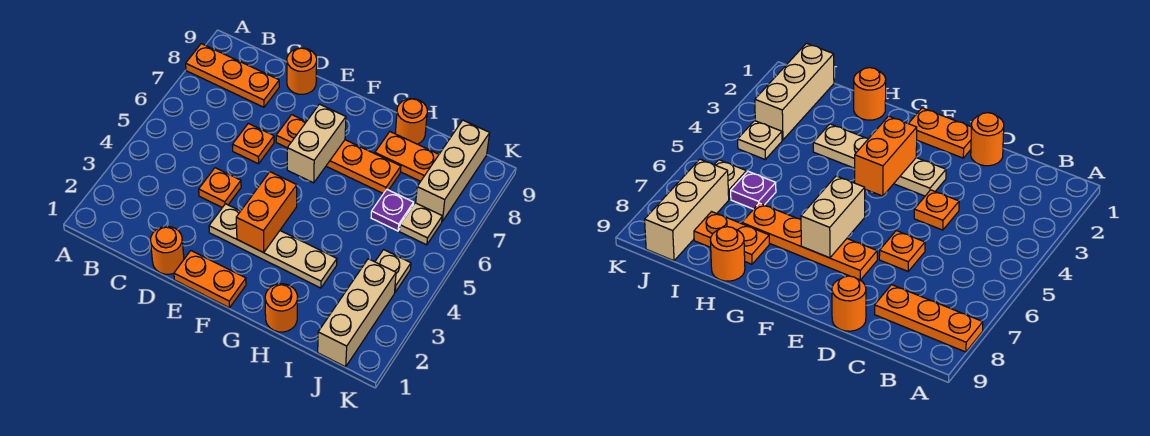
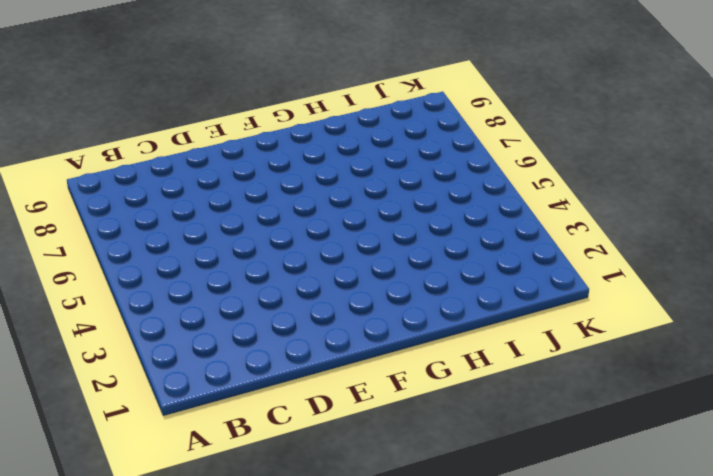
none -> orange 1x3 plate [186,44,279,107]
none -> orange 1x1 round brick [150,226,184,274]
none -> orange 1x1 plate [199,168,241,208]

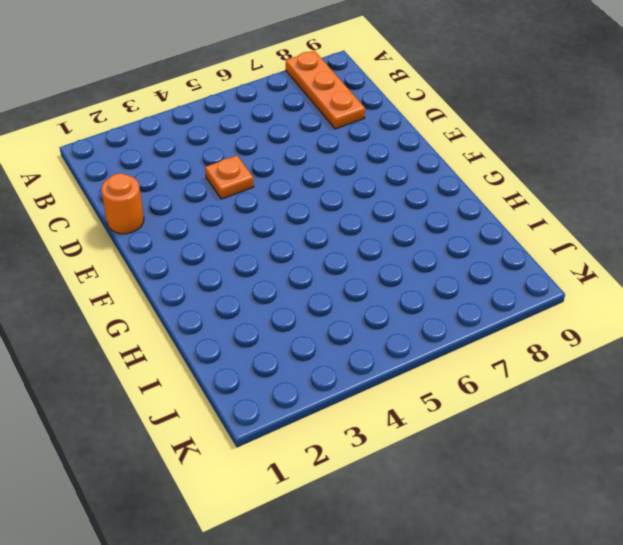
none -> orange 1x1 plate [232,123,274,164]
none -> orange 1x1 round brick [287,48,317,94]
none -> orange 1x2 plate [174,251,246,308]

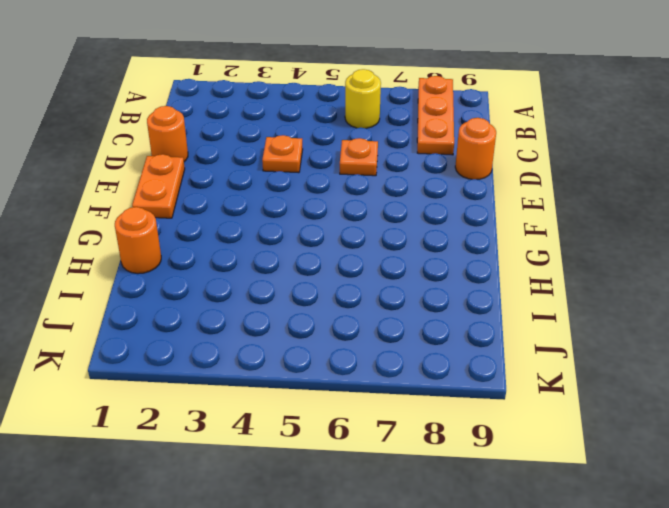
yellow 1x1 round brick [345,69,381,128] -> none
none -> tan 1x4 plate [209,204,337,288]
none -> orange 1x4 plate [276,115,401,194]
none -> orange 1x2 plate [375,132,439,181]

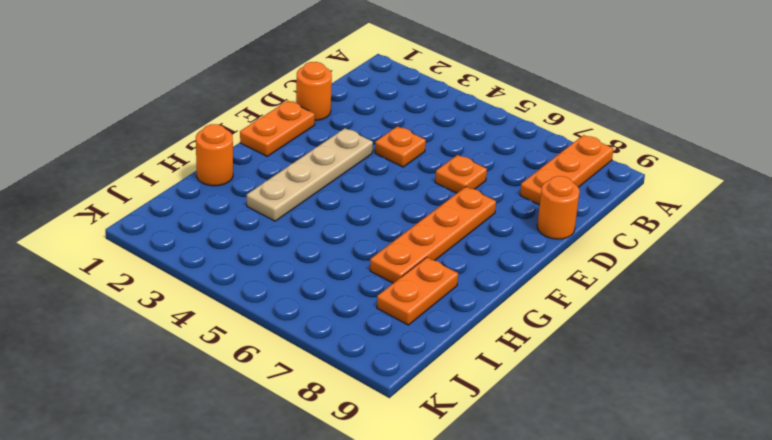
none -> orange 1x1 round brick [395,99,427,144]
none -> purple 1x1 plate [371,190,414,231]
none -> tan 1x3 brick [318,259,396,367]

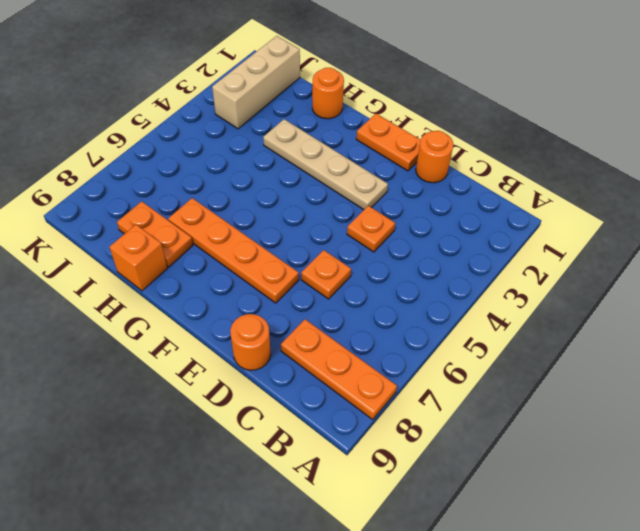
orange 1x1 brick [109,225,167,291] -> orange 1x1 round brick [395,99,427,144]
none -> purple 1x1 plate [371,190,414,231]
none -> tan 1x1 plate [375,250,411,292]
none -> tan 1x1 plate [400,203,442,245]

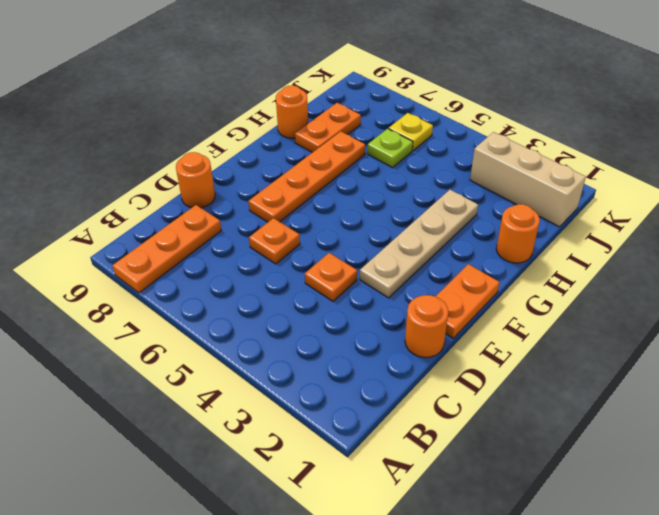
lime 1x1 plate [367,129,413,168] -> purple 1x1 plate [371,190,414,231]
yellow 1x1 plate [389,113,433,150] -> tan 1x1 plate [400,203,442,245]
none -> tan 1x1 plate [375,250,411,292]
none -> tan 1x3 brick [416,120,490,221]
none -> orange 1x2 brick [236,172,297,253]

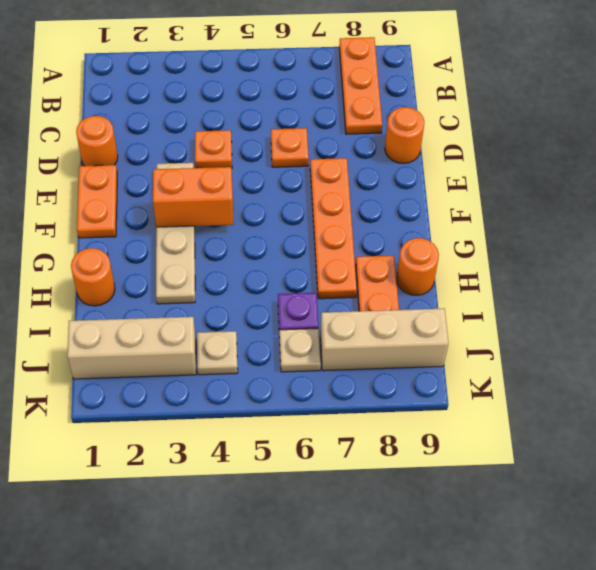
none -> tan 1x2 brick [287,104,346,183]

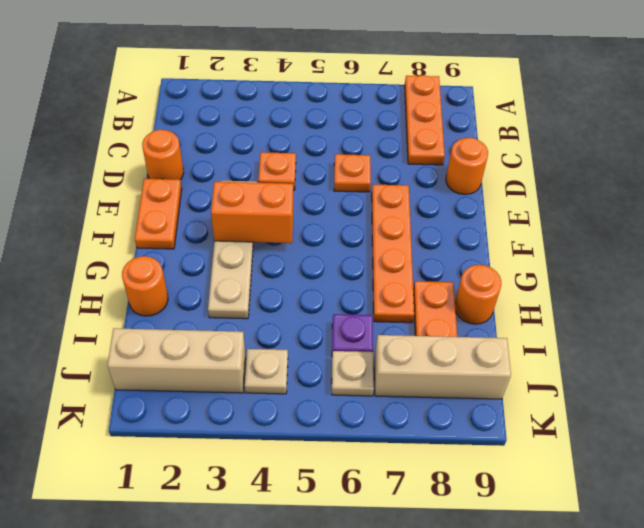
none -> tan 1x2 brick [287,104,346,183]

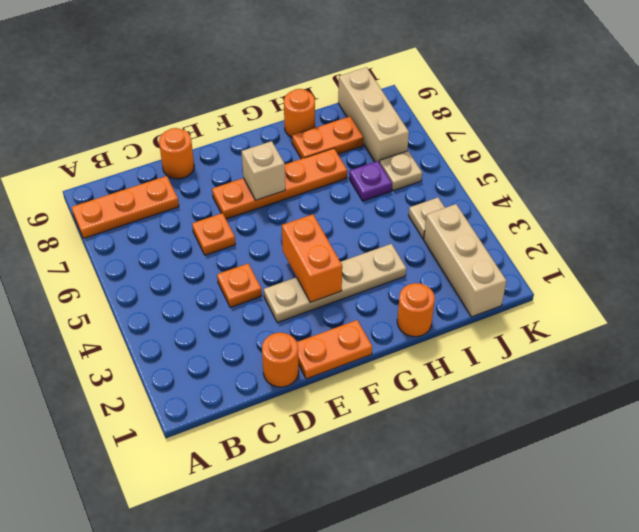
tan 1x1 brick [242,141,285,200] -> tan 1x2 brick [287,104,346,183]

